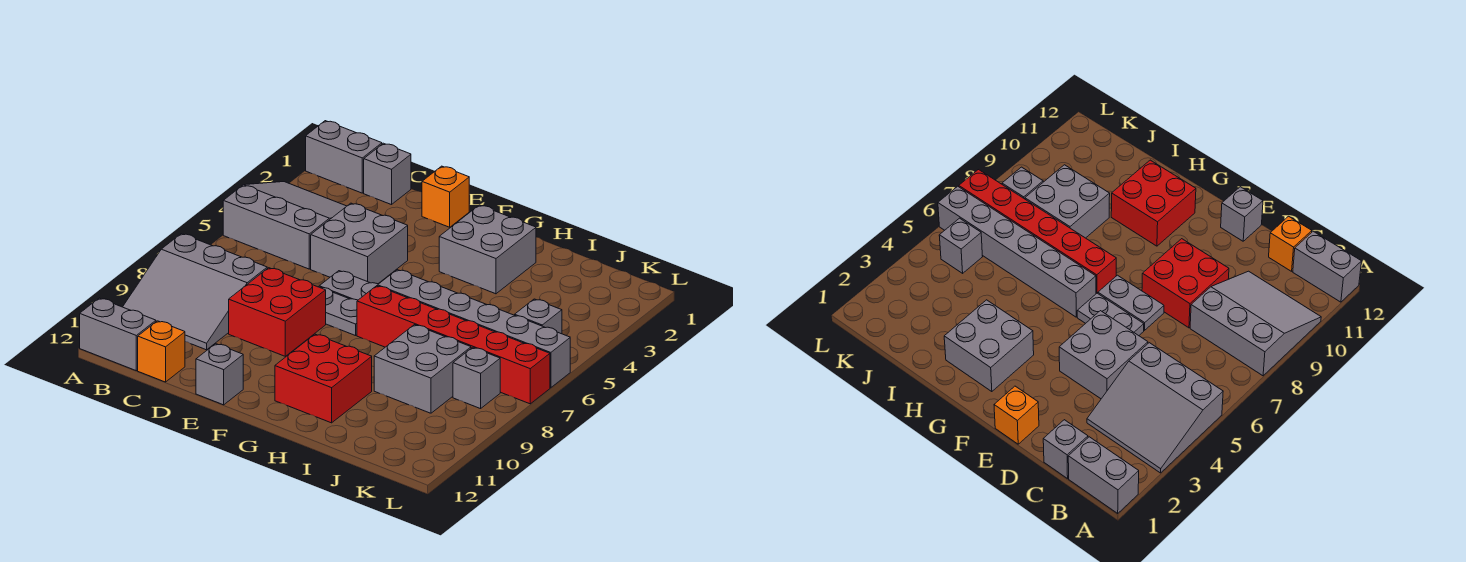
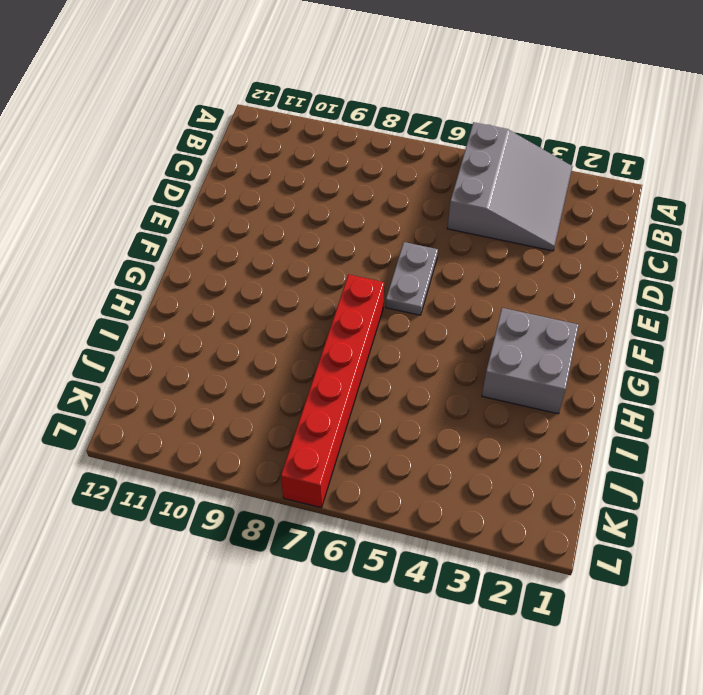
none -> grey 1x2 brick [306,121,382,193]
none -> grey 3x3 slope [123,234,267,350]
none -> grey 1x2 brick [80,298,156,371]

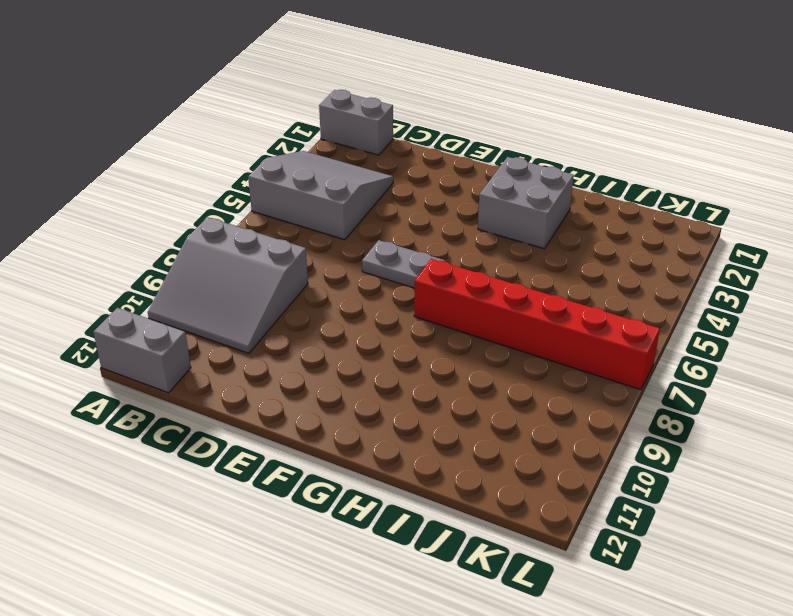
none -> grey 1x1 brick [364,143,411,205]
none -> orange 1x1 brick [138,321,185,382]
none -> grey 2x2 brick [311,203,408,284]

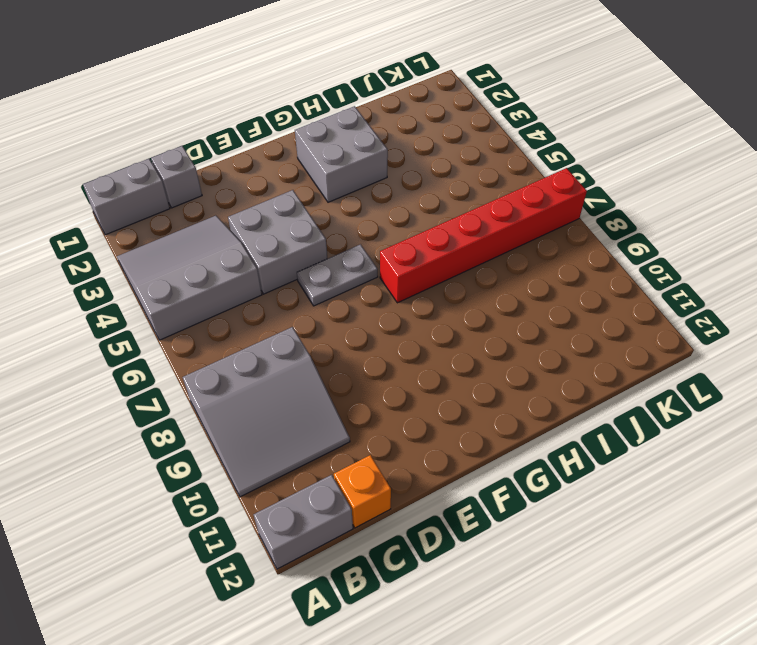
none -> red 2x2 brick [229,268,326,356]
none -> orange 1x1 brick [422,166,469,227]
none -> grey 1x2 plate [322,288,358,336]

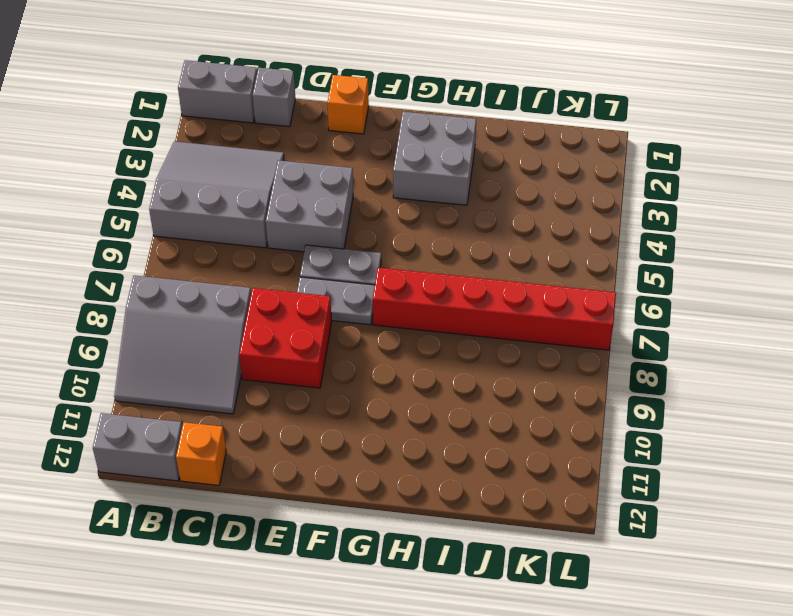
none -> grey 1x1 brick [196,344,243,405]
none -> grey 1x6 brick [378,270,570,388]
none -> red 2x2 brick [275,334,372,423]

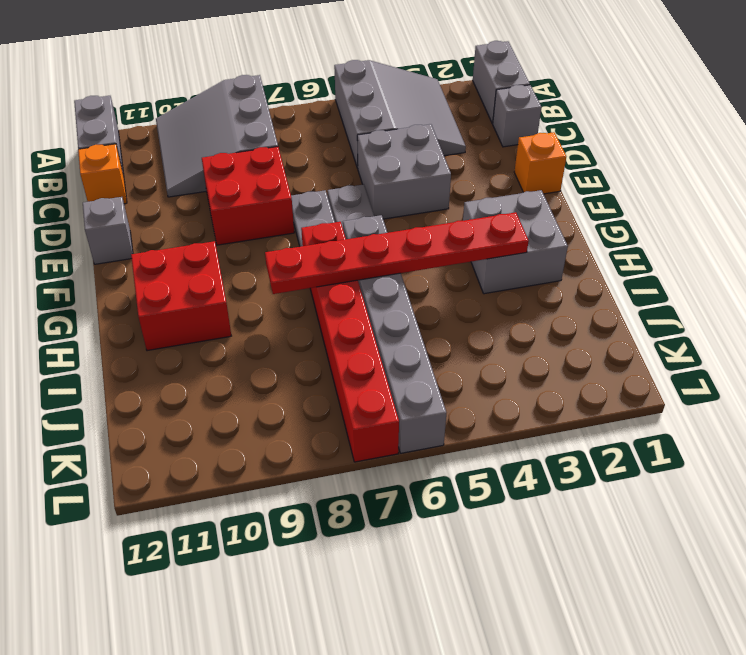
red 1x6 plate [265,212,529,294] -> none
none -> grey 2x2 brick [374,325,471,413]
none -> grey 1x1 brick [515,299,562,334]
none -> grey 1x1 brick [453,347,500,409]

